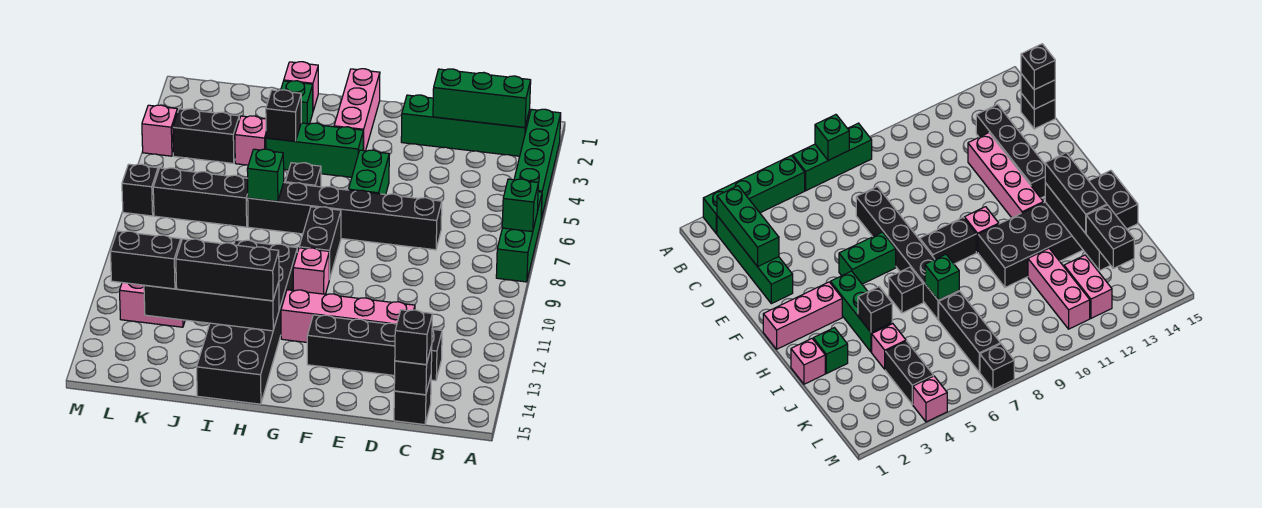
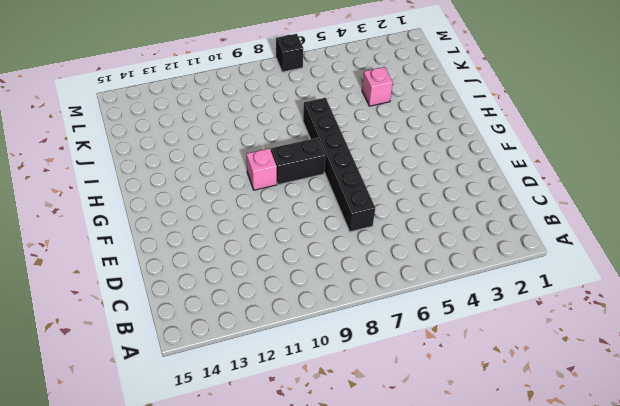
none -> green 1x4 brick [514,109,561,219]
none -> green 1x3 brick [496,192,542,282]
none -> green 1x4 brick [401,95,530,156]
none -> black 1x4 brick [307,315,442,381]

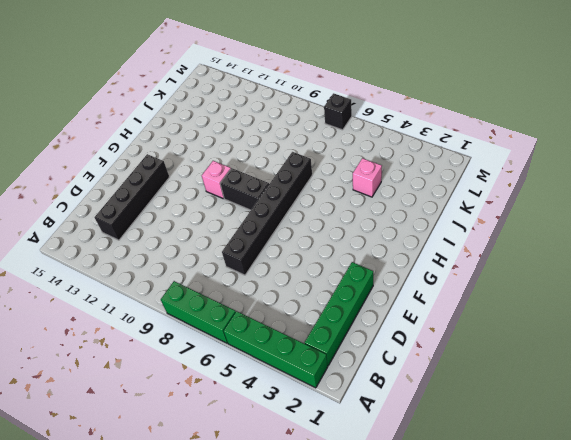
none -> black 1x1 brick [394,377,431,425]
none -> pink 1x4 brick [281,290,415,342]
none -> green 1x2 brick [349,150,389,195]
none -> pink 1x3 brick [334,69,380,151]

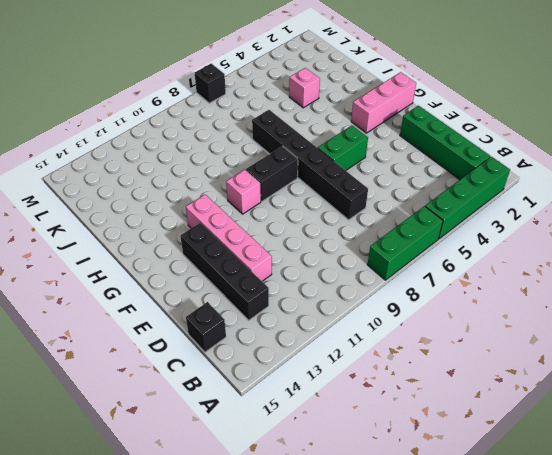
none -> green 1x3 brick [266,123,364,177]
none -> black 1x1 brick [285,163,321,187]
none -> black 2x6 brick [197,240,297,404]
none -> pink 1x1 brick [284,62,318,111]

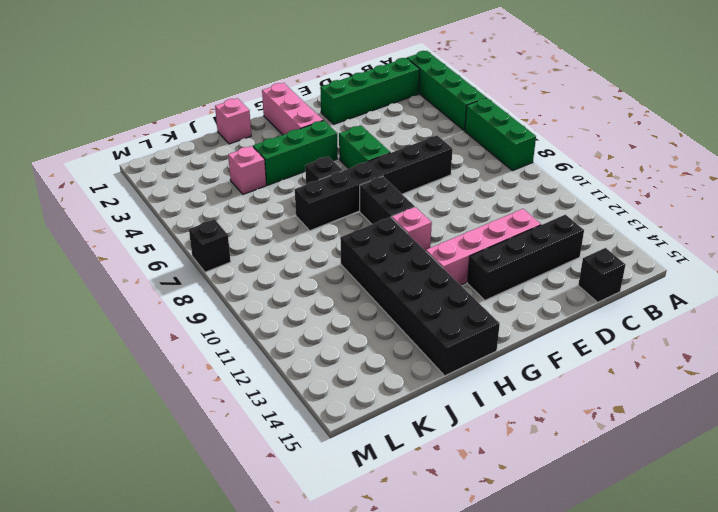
none -> green 1x1 brick [281,81,313,124]
none -> black 1x3 brick [153,168,248,227]
none -> pink 1x3 brick [1028,249,1090,329]
none -> black 1x2 brick [173,109,239,163]

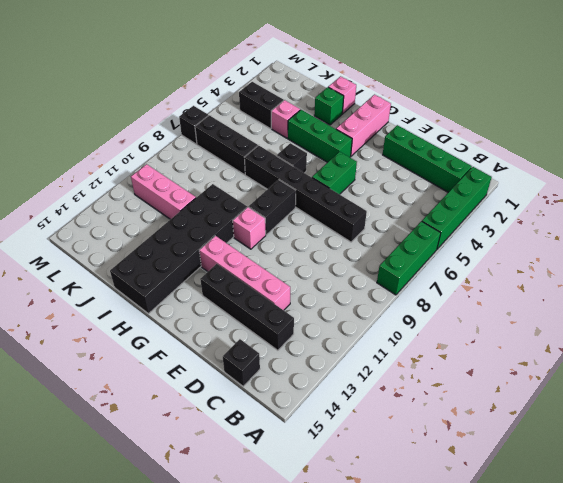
none -> pink 1x2 brick [120,283,185,327]
none -> pink 1x1 brick [142,105,178,156]
none -> green 1x1 brick [502,179,538,232]
none -> green 1x3 brick [433,69,531,127]

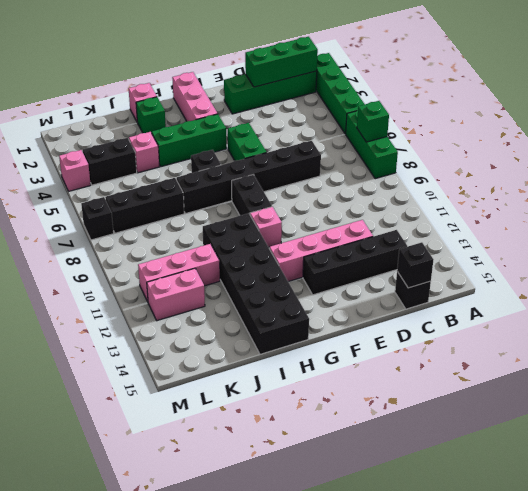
none -> black 1x4 brick [144,282,279,331]
none -> black 1x1 brick [266,90,301,141]
none -> green 1x1 brick [247,149,284,201]
none -> black 1x1 brick [395,310,432,365]

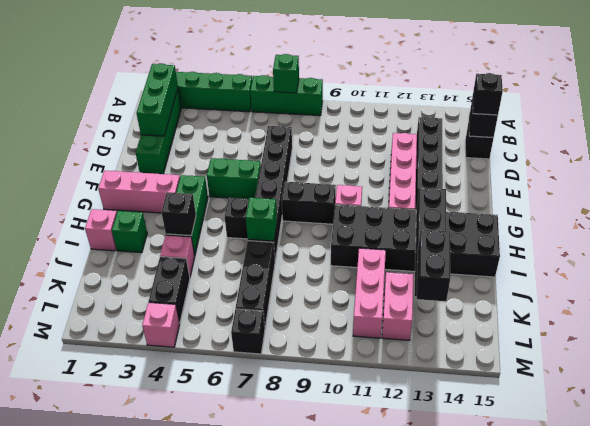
none -> black 1x3 brick [176,239,279,301]

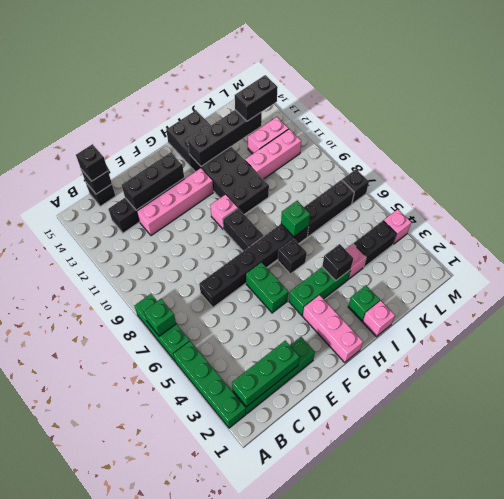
black 1x3 brick [122,152,184,210] -> black 1x3 brick moved to [176,239,279,301]

